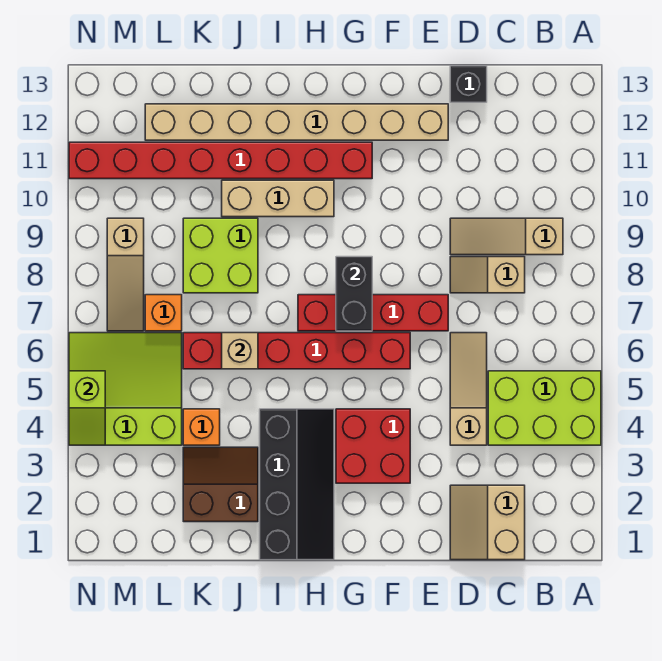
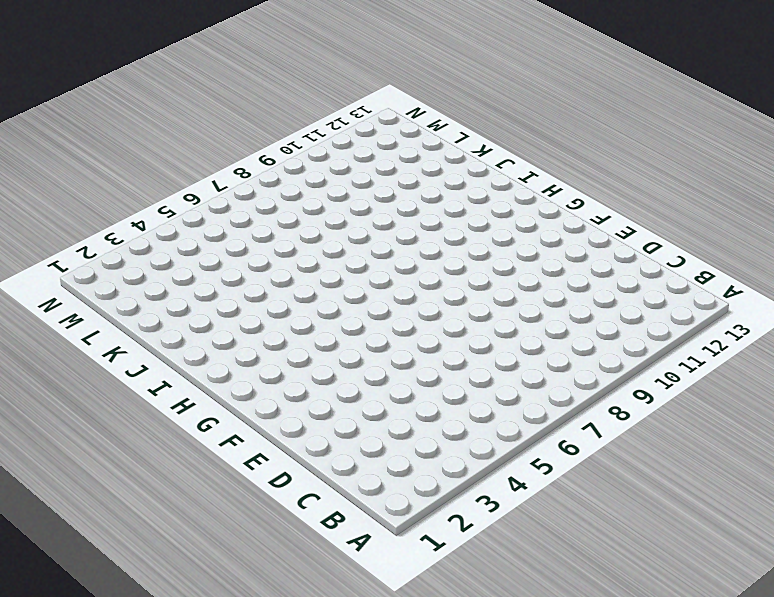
none -> lime 2x3 brick [488,371,601,445]
none -> tan 1x3 slope [450,218,563,255]
none -> tan 2x2 slope [450,485,525,560]

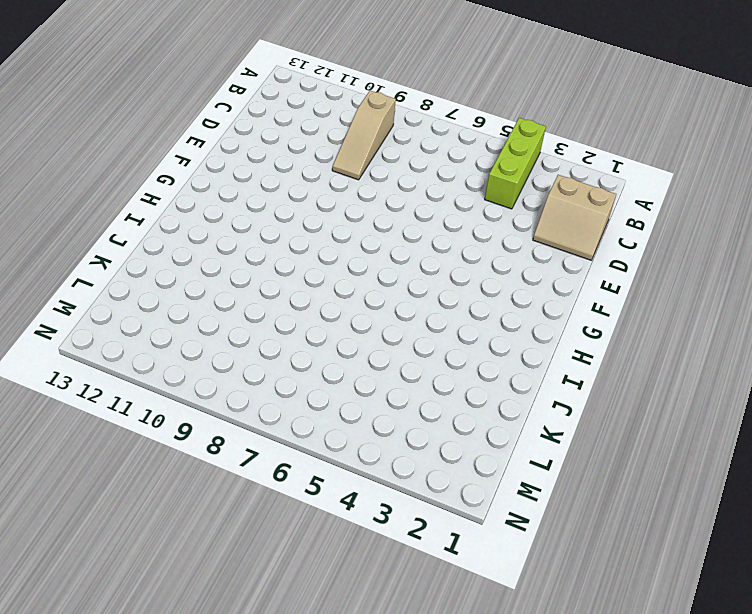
lime 1x3 brick [485,118,546,209] -> lime 2x3 brick [488,371,601,445]
none -> tan 1x2 slope [450,257,525,293]
none -> tan 1x3 slope [450,333,487,445]
none -> black 1x1 brick [450,66,487,102]

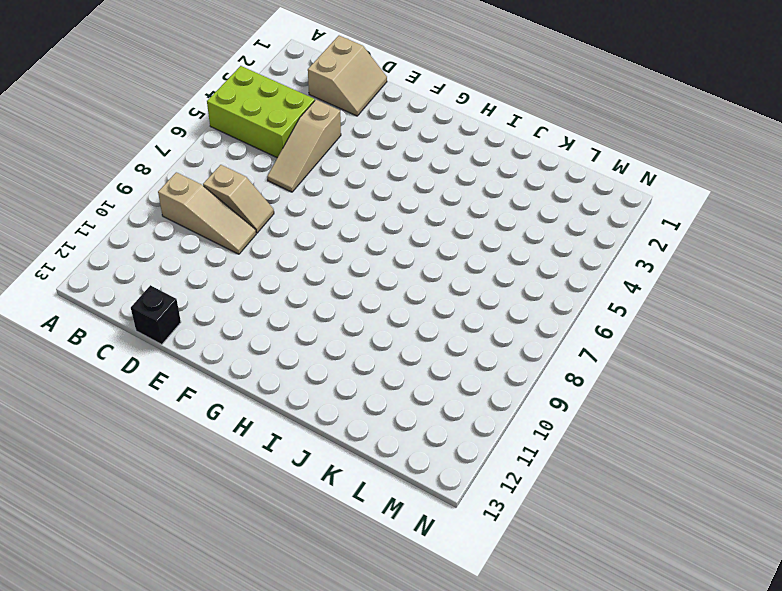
none -> red 1x4 brick [298,295,448,331]
none -> tan 1x8 brick [145,104,448,140]
none -> red 2x2 brick [336,409,410,483]

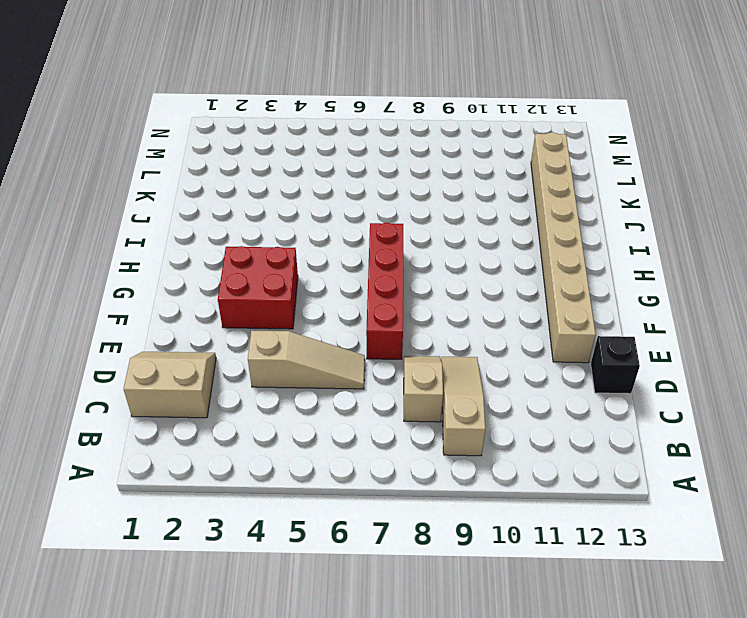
none -> lime 2x3 brick [488,371,601,445]
none -> red 1x6 brick [183,333,410,369]
none -> red 1x8 brick [69,142,372,179]

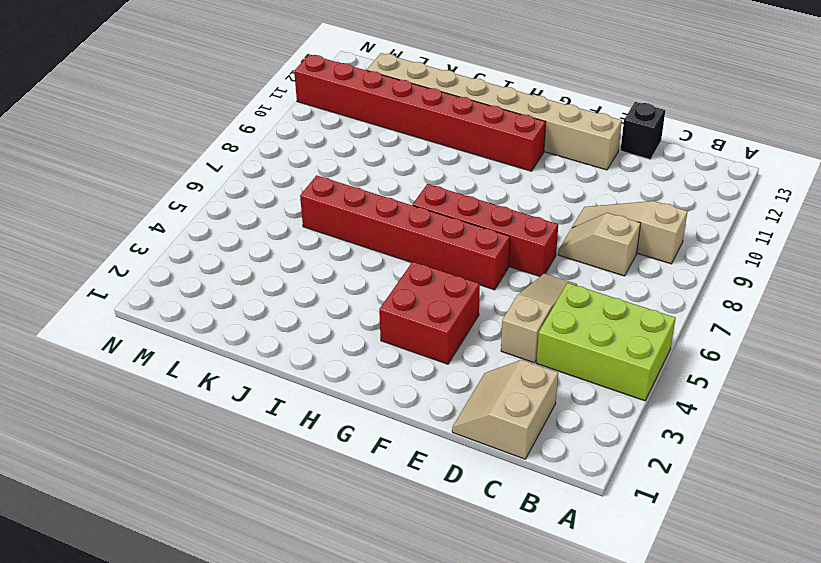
none -> black 2x4 slope [260,409,334,560]
none -> tan 1x3 brick [222,180,334,217]
none -> brown 2x2 slope [183,447,258,522]

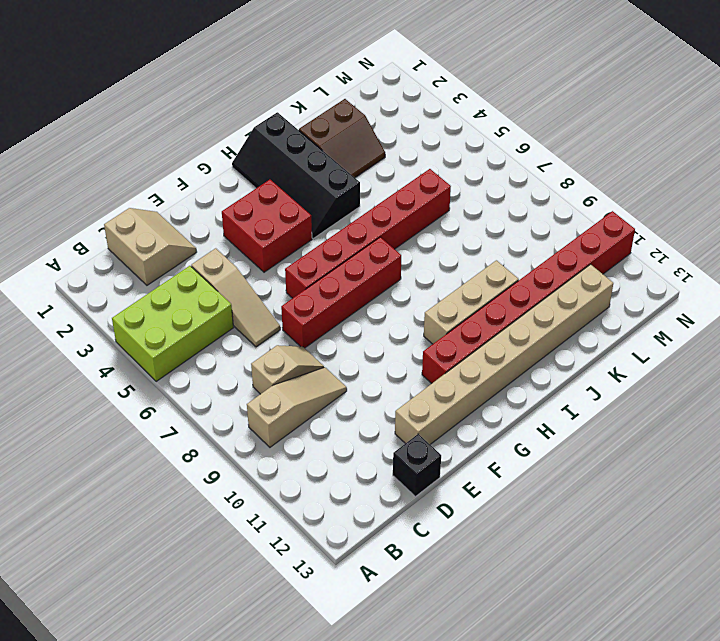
none -> lime 2x2 brick [183,218,258,293]
none -> orange 1x1 brick [183,409,220,445]
none -> lime 3x3 slope [69,333,182,445]

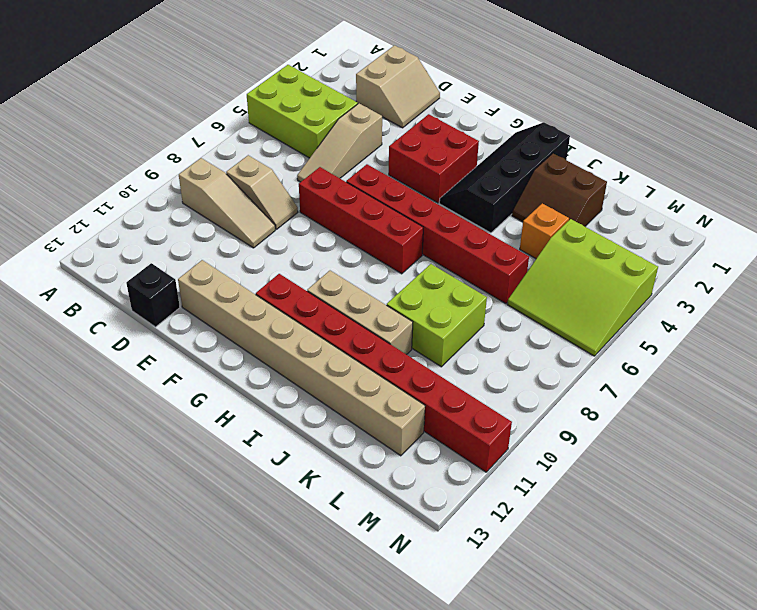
none -> orange 1x1 brick [145,295,182,331]
none -> tan 1x3 slope [107,218,144,331]
none -> black 1x2 brick [336,257,372,331]

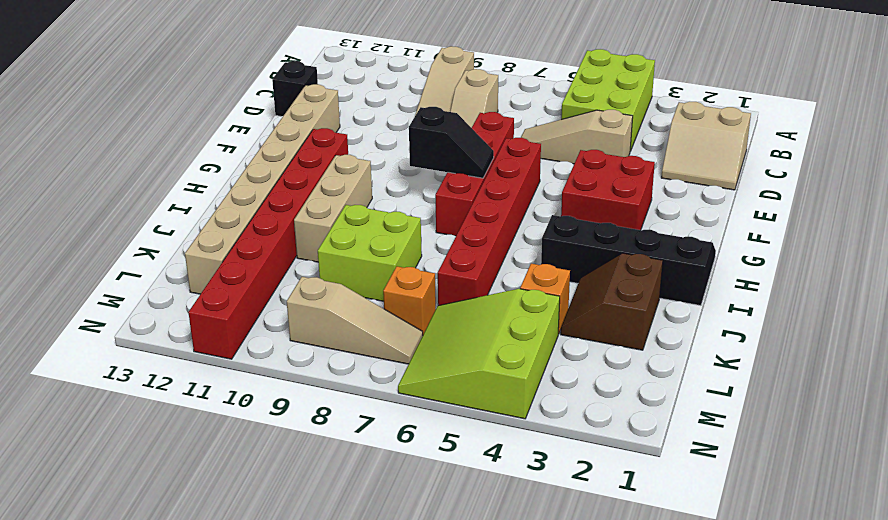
black 1x2 slope [409,107,494,178] -> black 1x2 brick [336,257,372,331]
none -> tan 1x1 brick [222,333,258,369]
none -> lime 1x2 slope [69,371,105,445]

